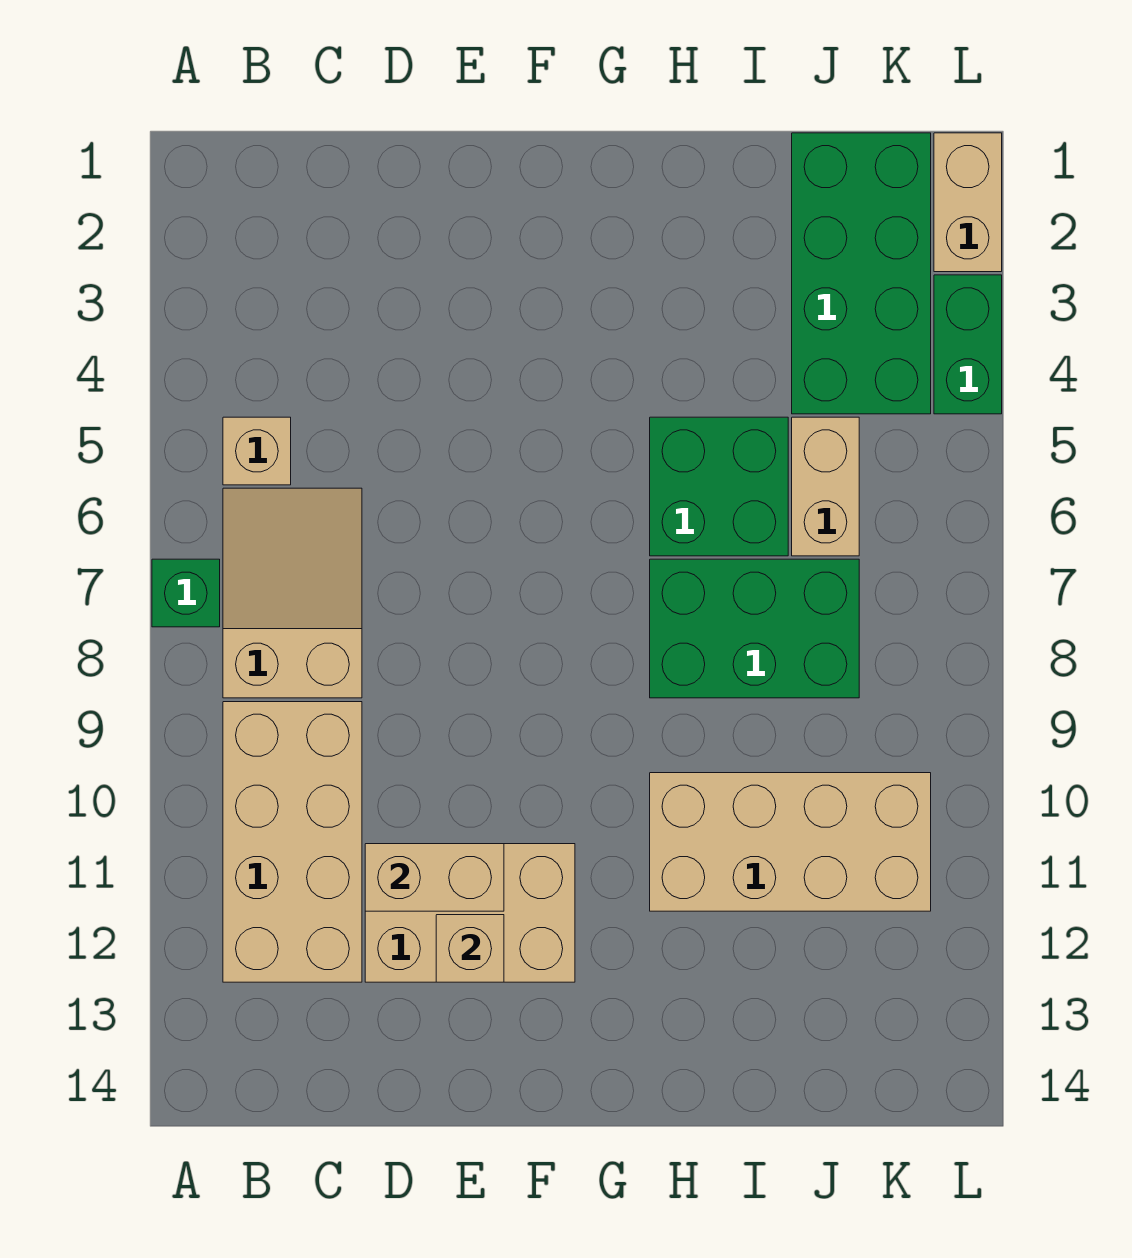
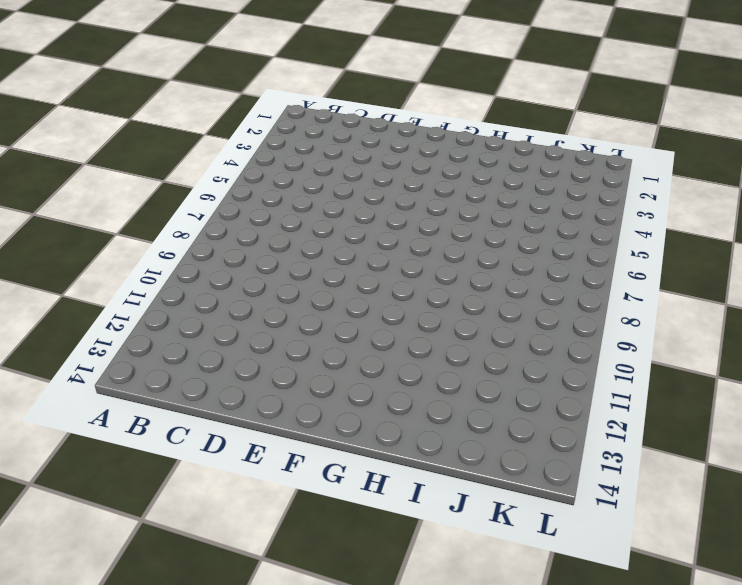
none -> green 1x1 brick [152,559,220,627]
none -> tan 1x1 brick [223,417,291,485]
none -> tan 2x3 slope [223,488,362,698]

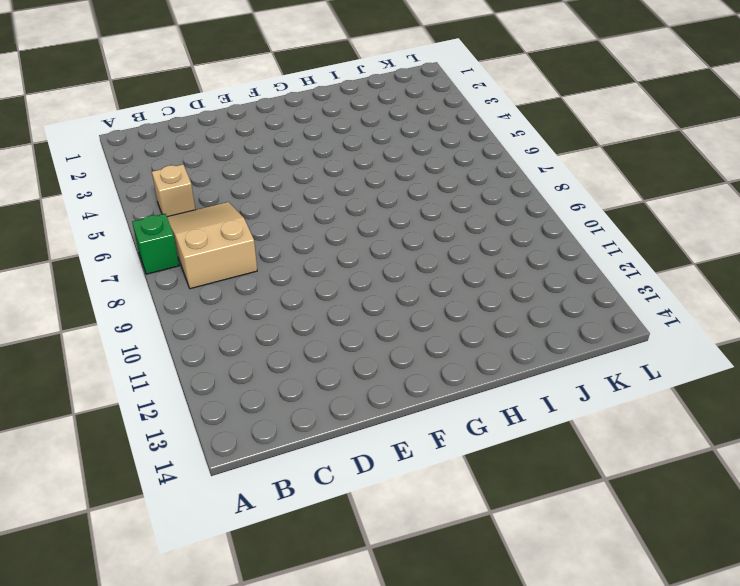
none -> tan 2x4 brick [223,702,362,982]
none -> tan 2x3 brick [365,844,575,982]
none -> green 2x2 brick [650,417,788,556]

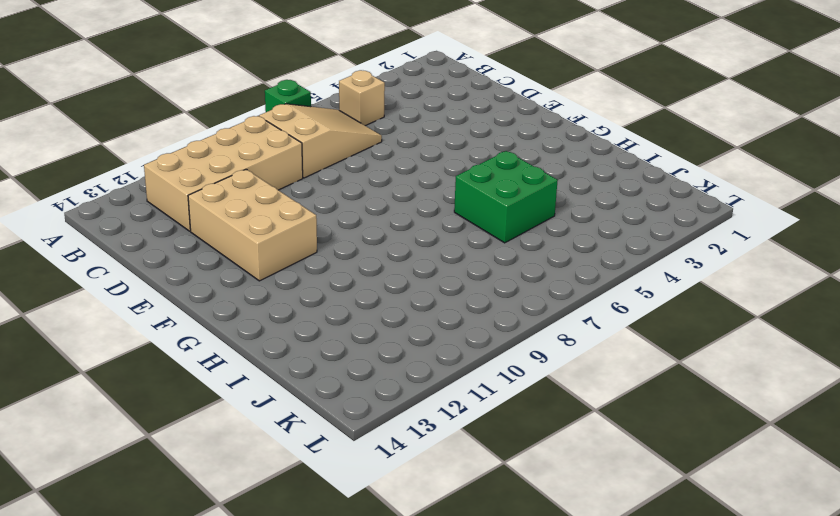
none -> green 2x3 brick [650,559,859,698]
none -> tan 2x4 brick [650,773,931,911]
none -> green 2x4 brick [792,133,931,414]

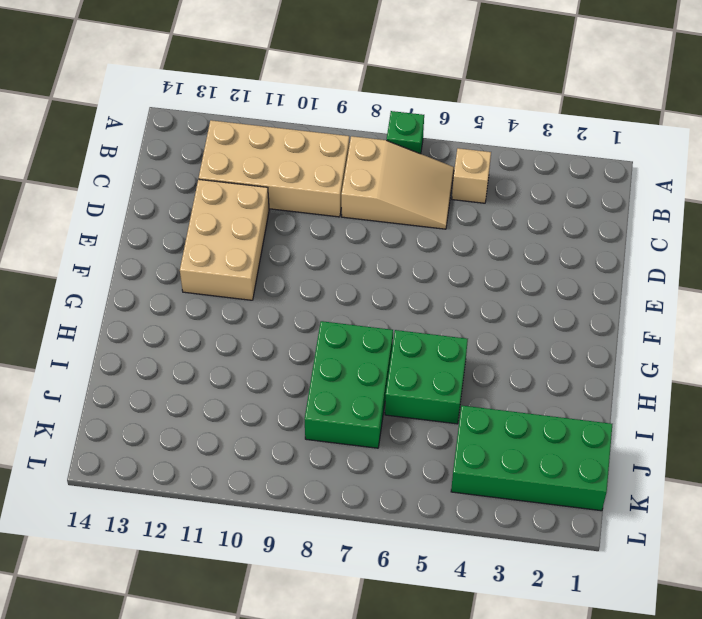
none -> tan 2x4 brick [650,773,931,911]
none -> tan 1x2 brick [792,417,859,556]
none -> tan 1x2 brick [934,133,1002,272]

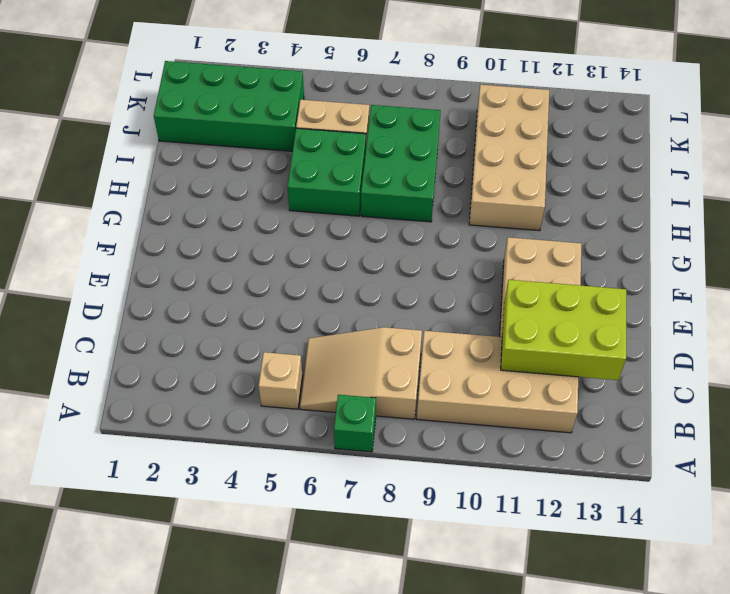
lime 2x3 brick [501,280,626,380] -> tan 1x2 brick [365,844,504,911]
none -> tan 1x2 brick [934,133,1002,272]
none -> green 1x2 brick [934,275,1002,414]
none -> tan 1x1 brick [436,915,504,982]

